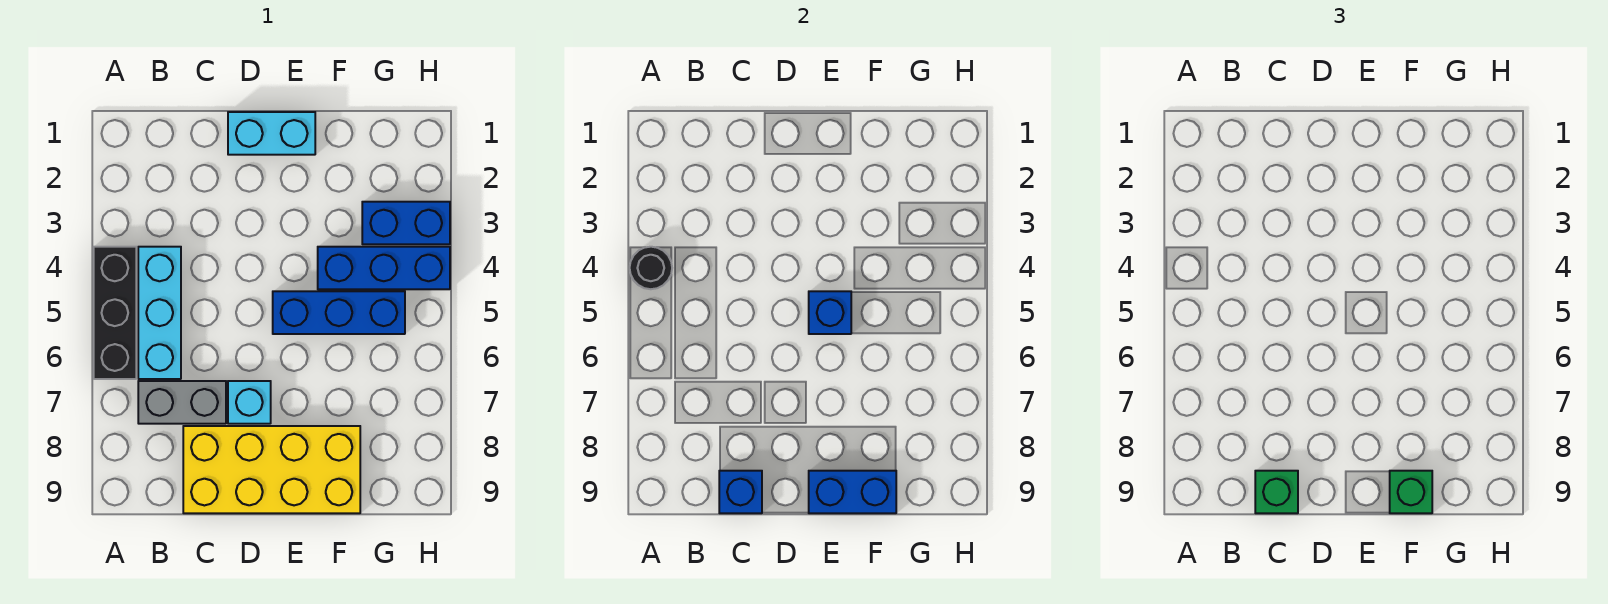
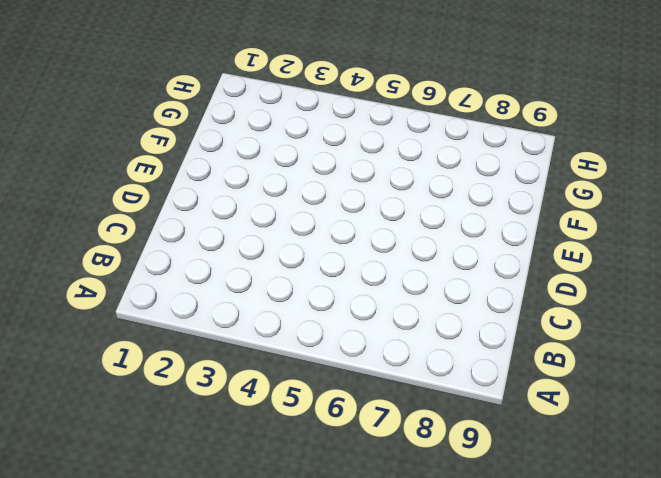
none -> black 1x3 brick [94,247,136,379]
none -> cyan 1x3 brick [138,247,181,379]
none -> grey 1x2 brick [138,381,226,424]

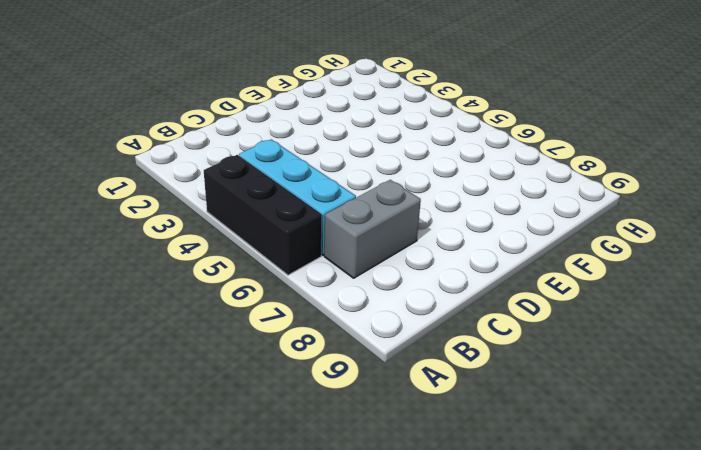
none -> yellow 2x4 brick [183,426,360,513]
none -> cyan 1x2 brick [228,112,315,155]
none -> cyan 1x1 brick [228,381,271,424]

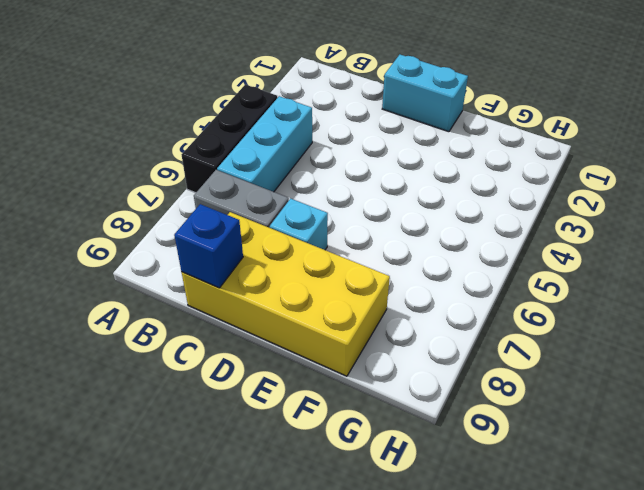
none -> blue 1x3 brick [273,291,405,334]
none -> blue 1x3 brick [318,247,450,289]
none -> blue 1x2 brick [362,202,450,244]

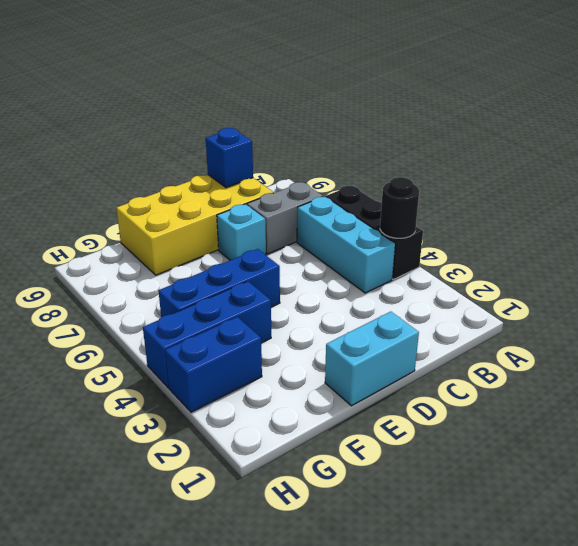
none -> blue 1x1 brick [809,291,851,334]
none -> blue 1x2 brick [809,471,896,513]
none -> green 1x1 brick [1255,471,1298,513]

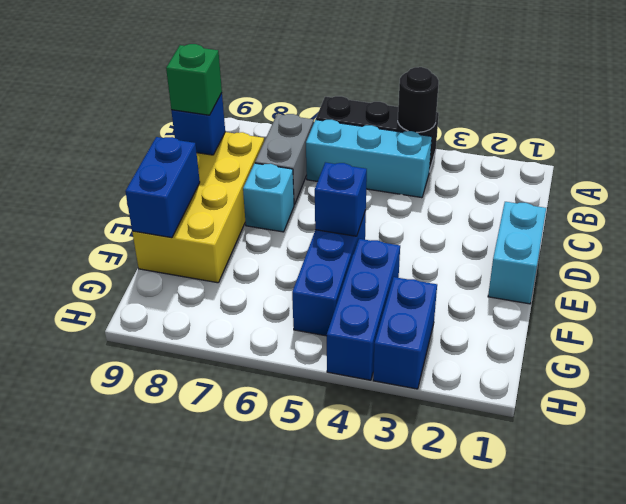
none -> green 1x1 brick [1390,471,1432,513]

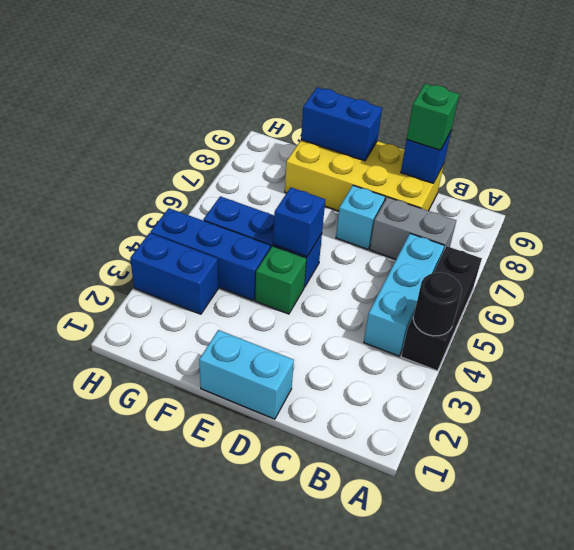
green 1x1 brick [255,246,306,314] -> green 1x1 brick moved to [1390,471,1432,513]

